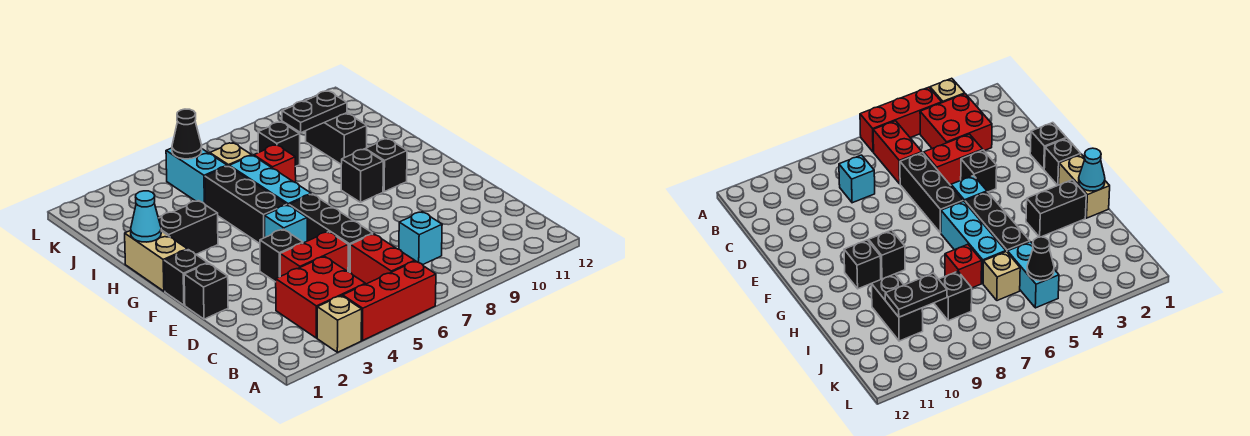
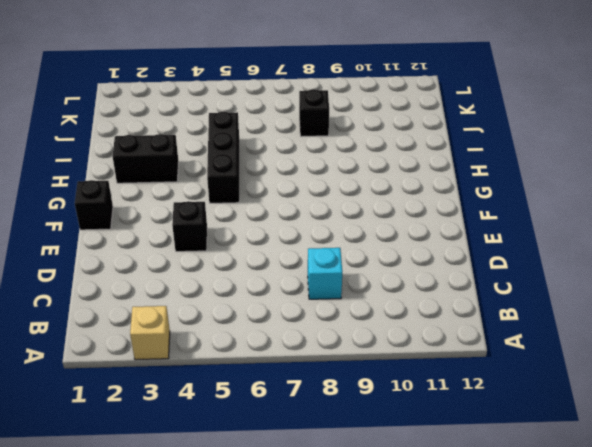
none -> red 1x3 brick [343,261,436,340]
none -> red 2x2 brick [276,256,365,338]
none -> red 1x2 brick [350,234,415,284]

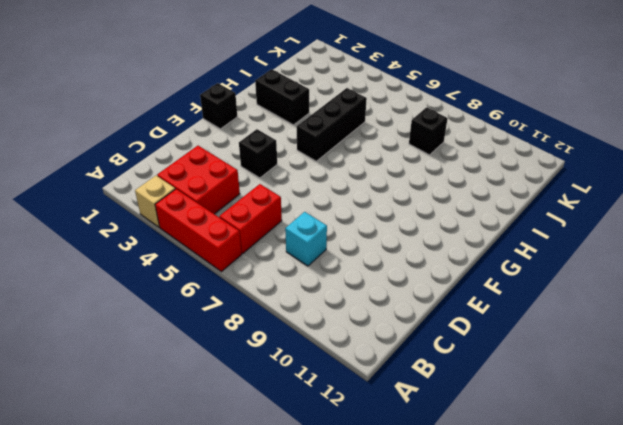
none -> red 1x2 brick [280,232,348,276]
none -> black 1x3 brick [289,194,373,272]
none -> black 1x1 brick [184,263,228,319]

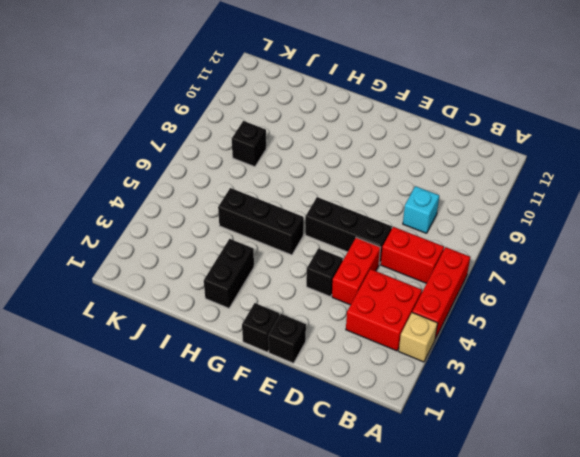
none -> cyan 1x1 brick [264,205,307,243]
none -> tan 1x2 brick [125,230,187,291]
none -> cyan 1x3 brick [229,155,311,205]

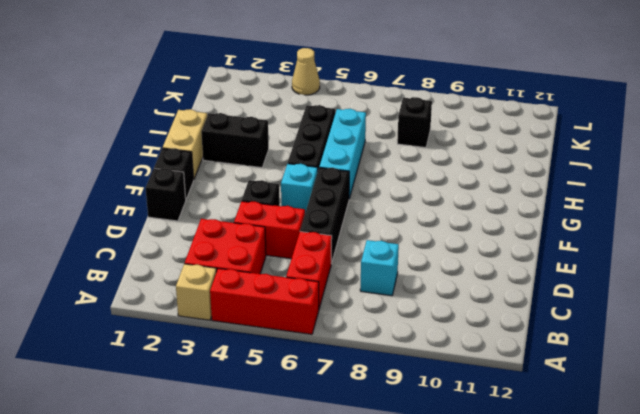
tan 1x1 cone [292,48,320,95] -> none
none -> black 1x1 brick [341,149,383,202]
none -> black 1x1 brick [365,139,407,192]
none -> red 1x1 brick [254,145,296,183]

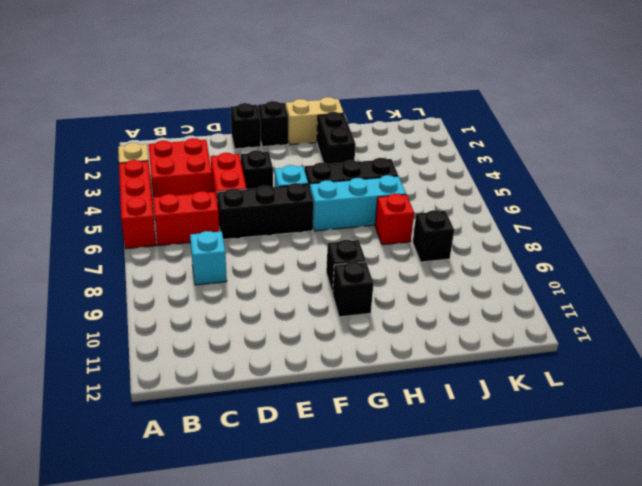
none -> black 1x2 brick [306,113,367,164]
none -> cyan 1x2 brick [166,148,227,204]
none -> tan 1x1 brick [210,143,252,166]

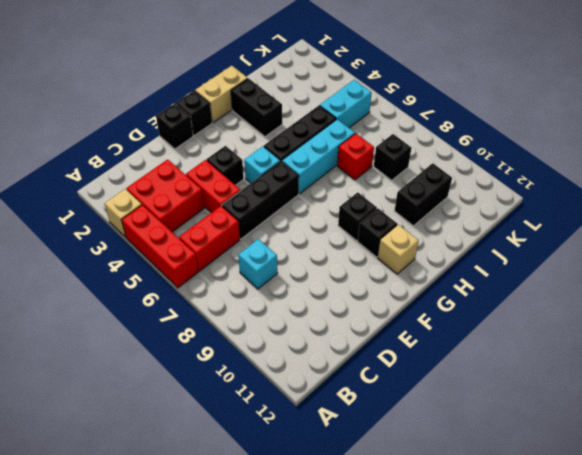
tan 1x1 brick [378,225,419,274] -> tan 1x1 brick moved to [210,143,252,166]
none -> cyan 1x1 cone [131,191,161,242]
none -> black 1x2 plate [282,91,347,133]
none -> black 1x1 cone [172,109,202,159]

